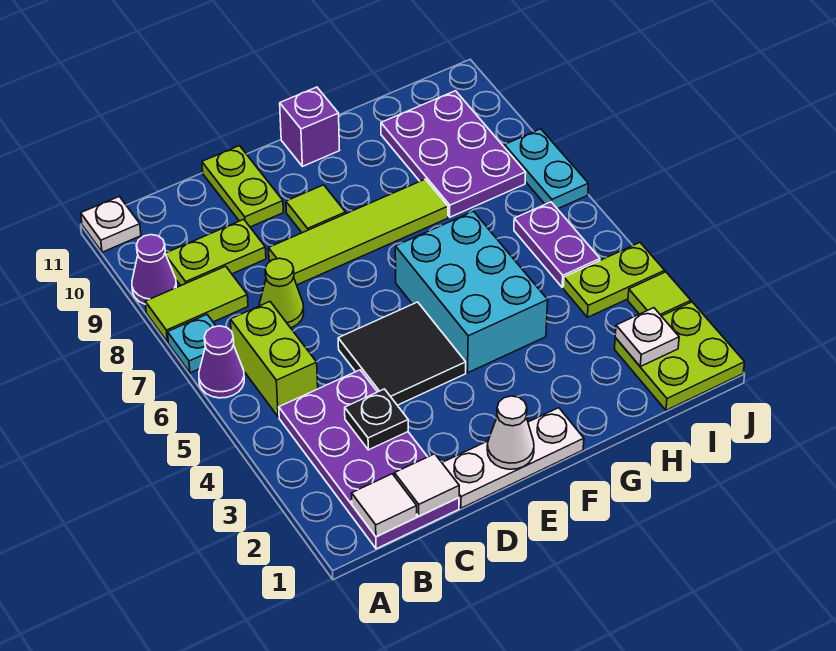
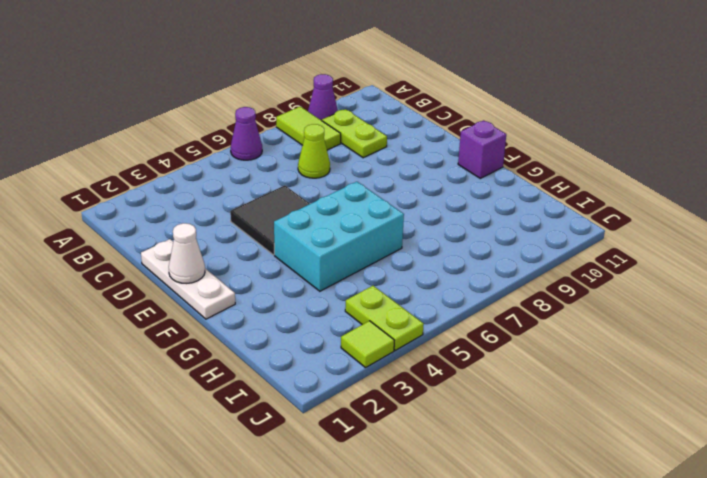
none -> cyan 1x1 plate [168,315,216,373]
none -> white 1x1 plate [81,196,141,252]
none -> purple 2x4 plate [279,370,459,549]

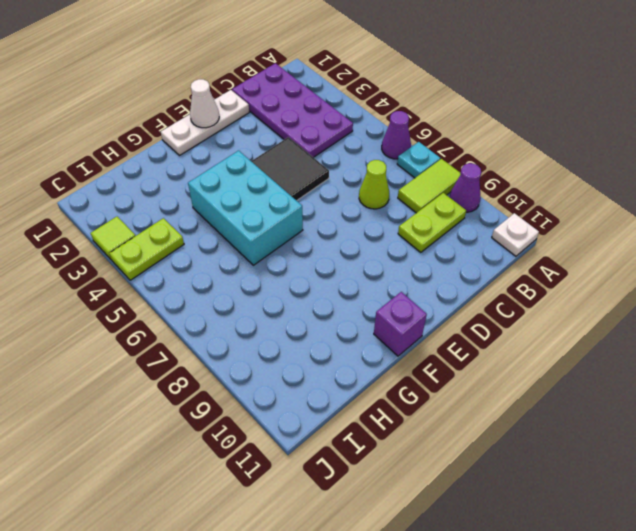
none -> lime 1x2 brick [230,302,318,417]
none -> lime 1x4 tile [268,179,448,285]
none -> lime 1x2 plate [202,146,283,227]

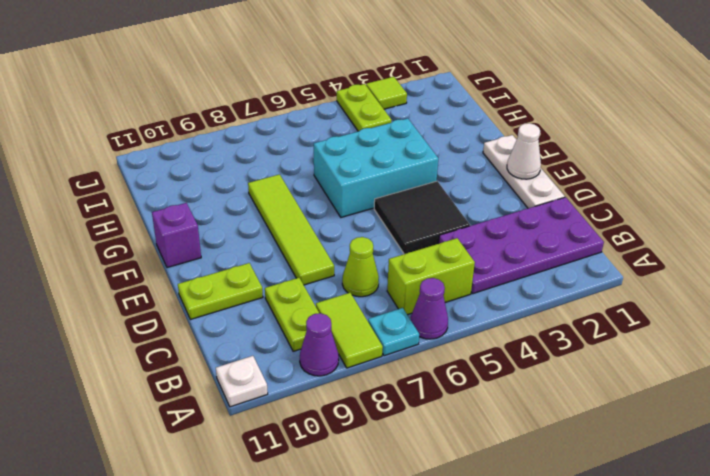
none -> lime 1x1 tile [286,185,346,233]
none -> purple 2x3 plate [381,91,526,217]
none -> lime 2x2 plate [614,302,745,410]

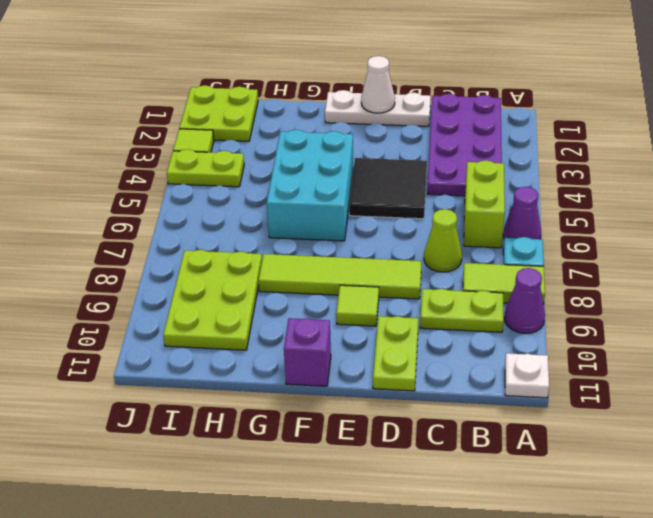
lime 2x3 plate [163,250,262,350] -> purple 2x3 plate [381,91,526,217]
none -> purple 1x2 plate [514,202,600,287]
none -> cyan 1x2 plate [504,129,588,209]
none -> white 1x1 tile [352,474,417,537]

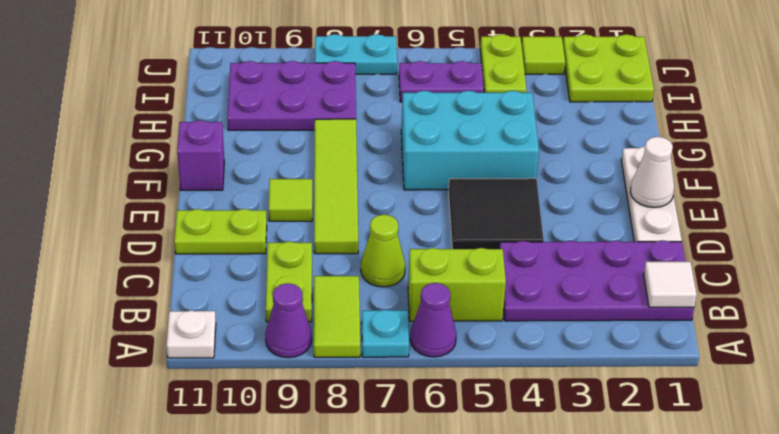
none -> white 1x1 tile [394,454,459,516]
none -> black 1x1 plate [345,389,408,450]
none -> white 1x1 plate [615,308,679,367]

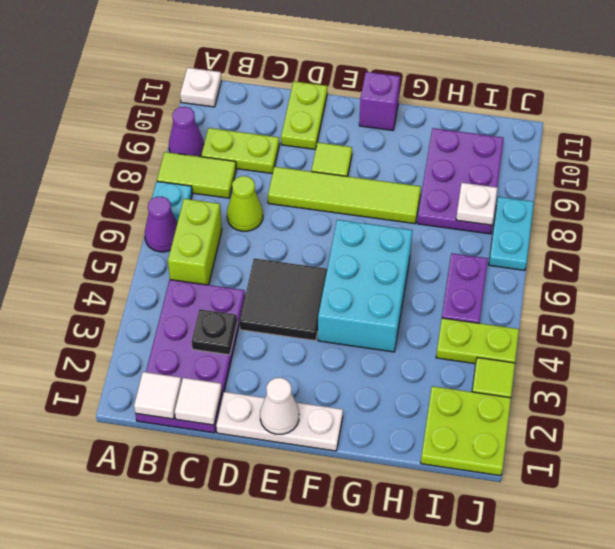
white 1x1 plate [456,183,497,225] -> white 1x1 plate moved to [615,308,679,367]

